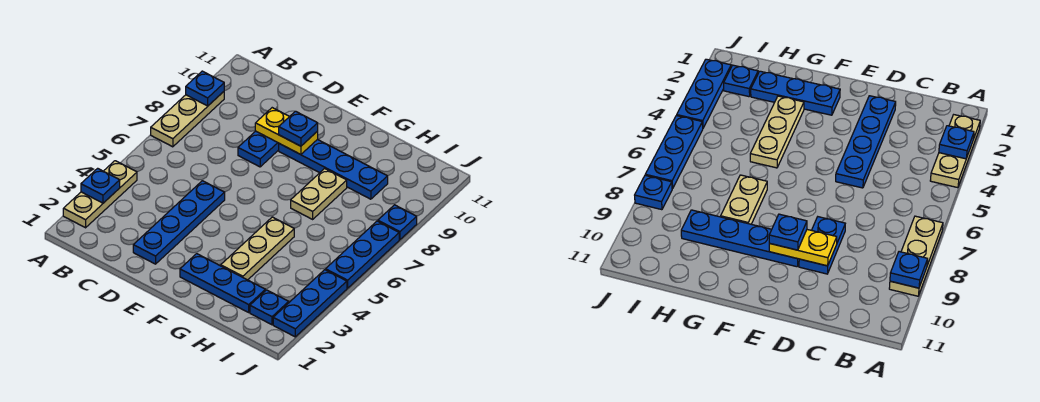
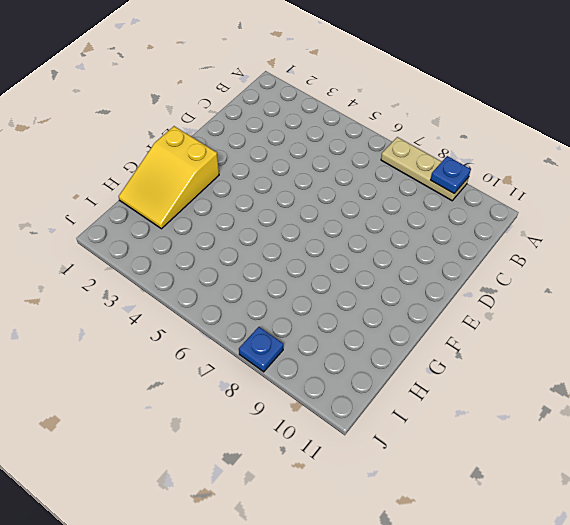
yellow 2x3 slope [119,126,219,229] -> blue 1x3 plate [180,254,265,312]
none -> tan 1x3 plate [63,161,137,228]
none -> blue 1x4 plate [133,181,225,264]
none -> blue 1x2 plate [238,131,279,167]

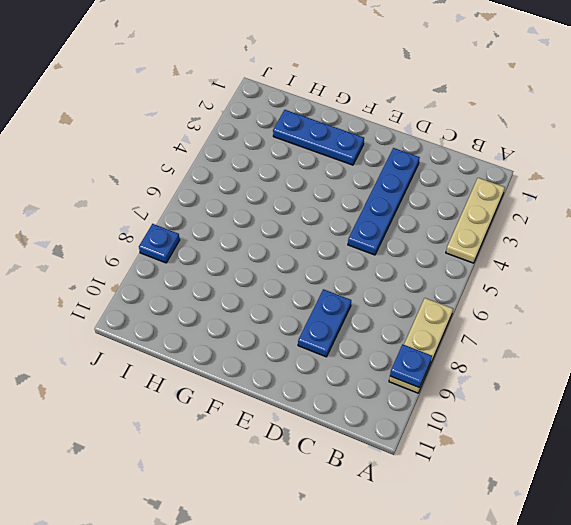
none -> blue 1x4 plate [279,139,388,199]
none -> tan 1x3 plate [221,217,294,280]
none -> tan 1x2 plate [291,169,347,219]

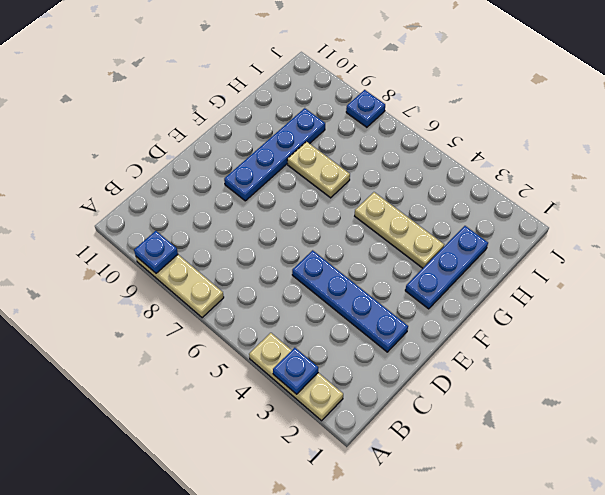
none -> blue 1x2 plate [238,131,279,167]
none -> blue 1x1 plate [250,290,289,325]
none -> blue 1x3 plate [273,270,347,337]

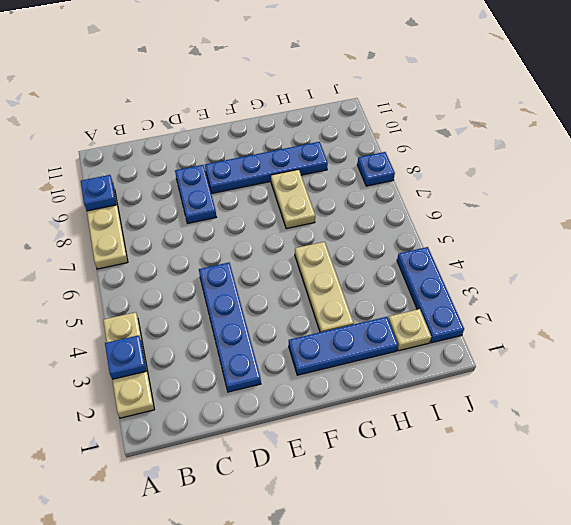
tan 1x1 plate [388,309,431,351] -> blue 1x1 plate [250,290,289,325]
none -> blue 1x3 plate [326,221,399,288]
none -> yellow 1x2 plate [255,108,318,155]
none -> blue 1x1 plate [279,111,318,146]

